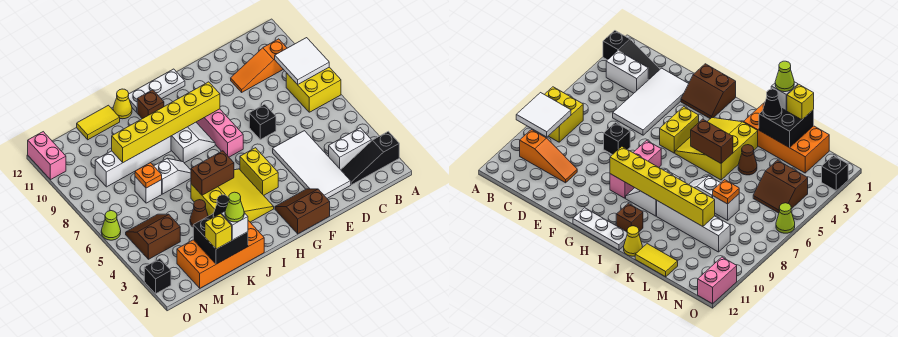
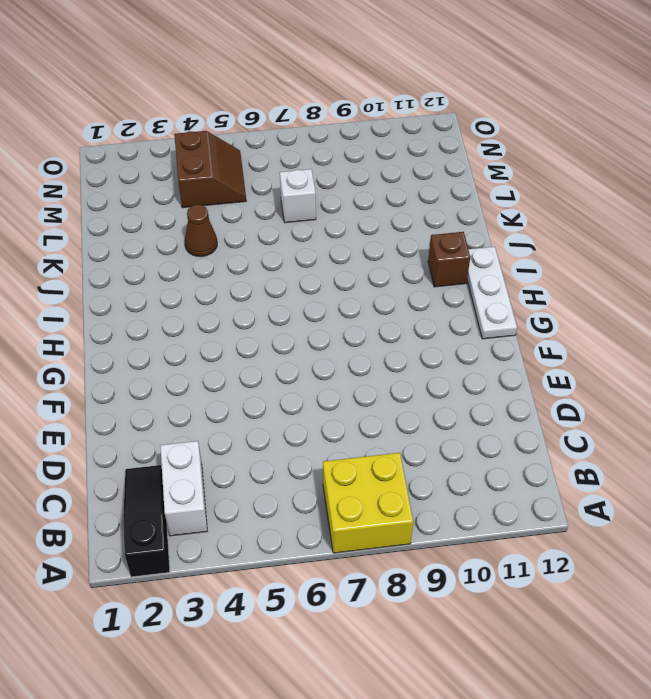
none -> orange 1x3 slope [231,39,287,92]
none -> white 2x4 tile [273,131,351,198]
none -> black 1x1 brick [249,104,276,140]
none -> brown 2x2 slope [275,189,330,234]

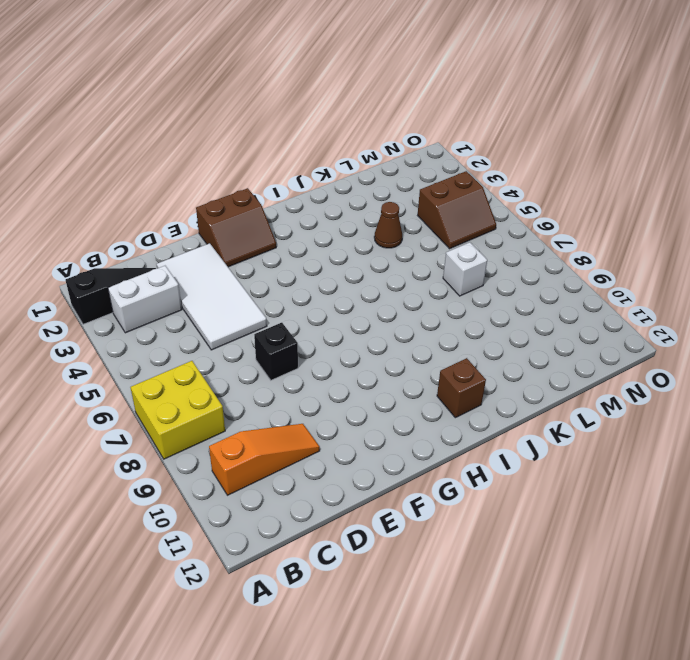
none -> yellow 1x2 brick [240,148,278,195]
none -> pink 1x3 brick [196,109,243,157]
none -> white 1x3 plate [128,69,185,112]
none -> yellow 3x3 slope [191,169,274,222]

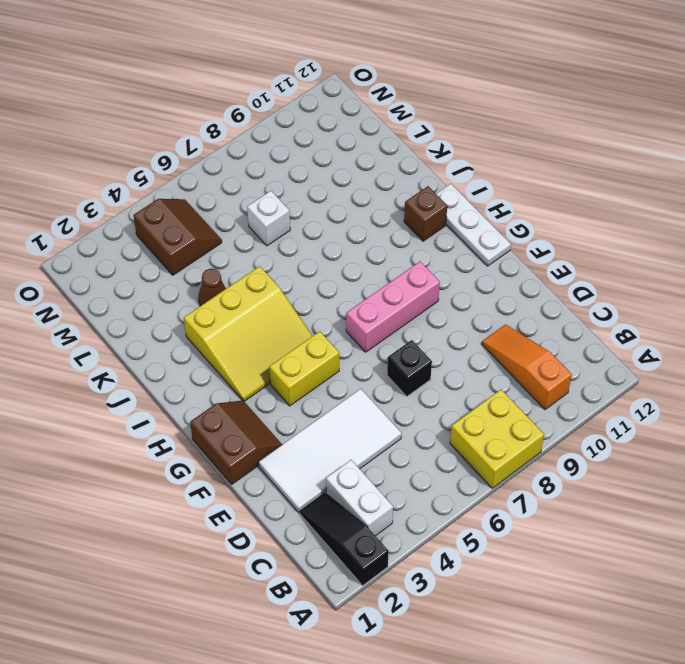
none -> white 2x2 slope [171,122,215,163]
none -> orange 2x4 brick [177,221,264,288]
none -> white 1x2 slope [154,158,191,194]
none -> white 1x4 brick [95,136,171,187]

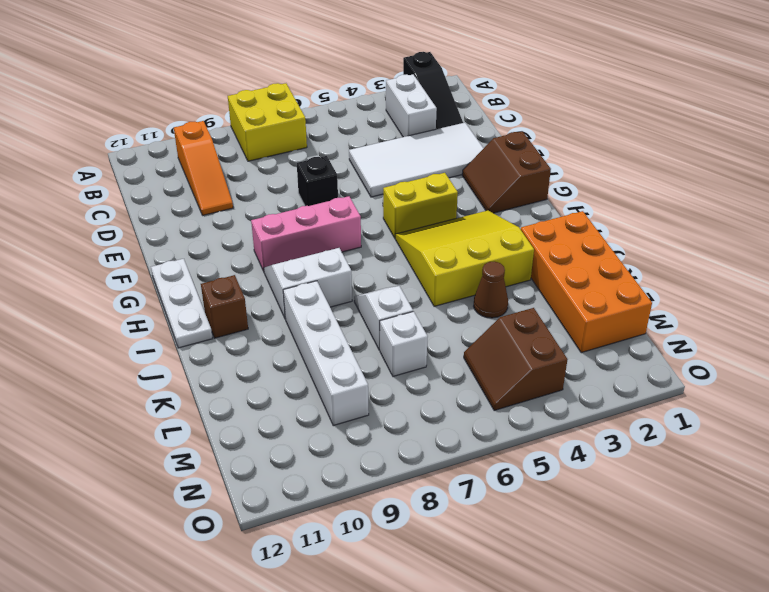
none -> yellow 1x1 cone [113,89,132,119]
none -> yellow 1x2 tile [77,105,120,140]
none -> black 1x1 brick [144,259,171,294]
none -> lime 1x1 cone [101,211,121,240]

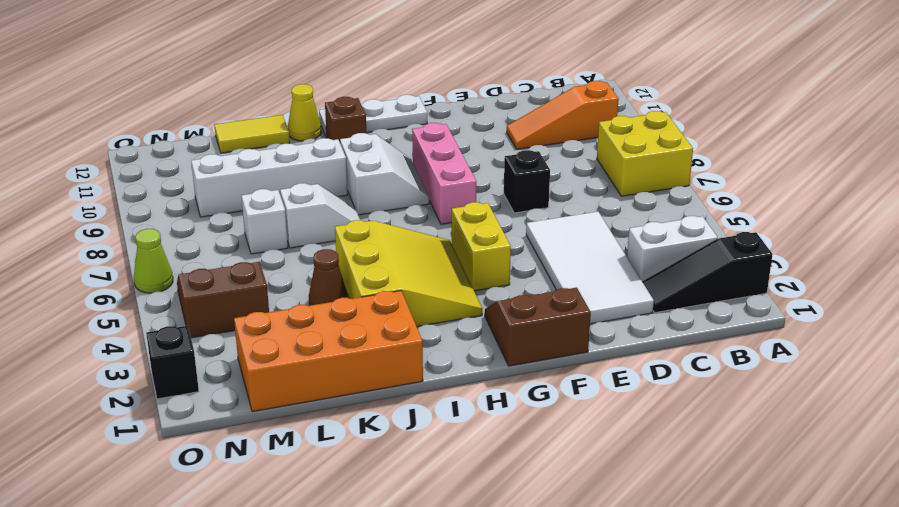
none -> pink 1x2 brick [28,132,66,180]
none -> white 2x2 tile [275,38,329,85]
none -> yellow 1x6 brick [112,82,220,162]
none -> brown 1x2 brick [191,151,234,195]

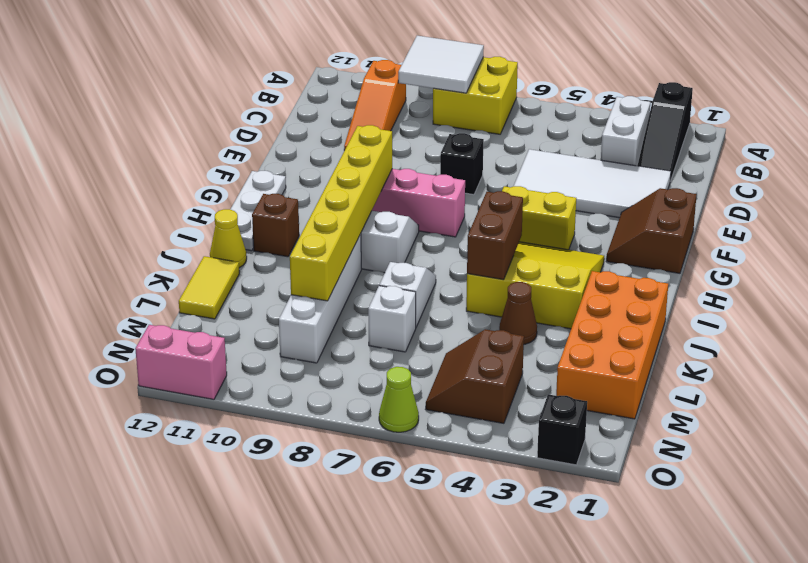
none -> black 2x2 brick [193,213,248,264]
none -> orange 1x1 plate [135,163,162,188]
none -> white 1x1 brick [221,211,248,240]
none -> black 1x1 cone [213,195,229,217]

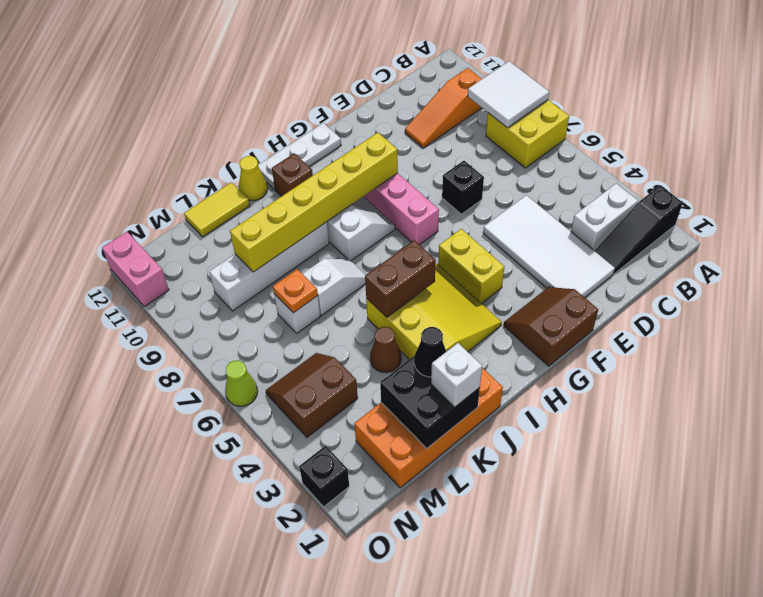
none -> yellow 1x1 brick [205,214,232,249]
none -> lime 1x1 cone [225,192,244,222]

